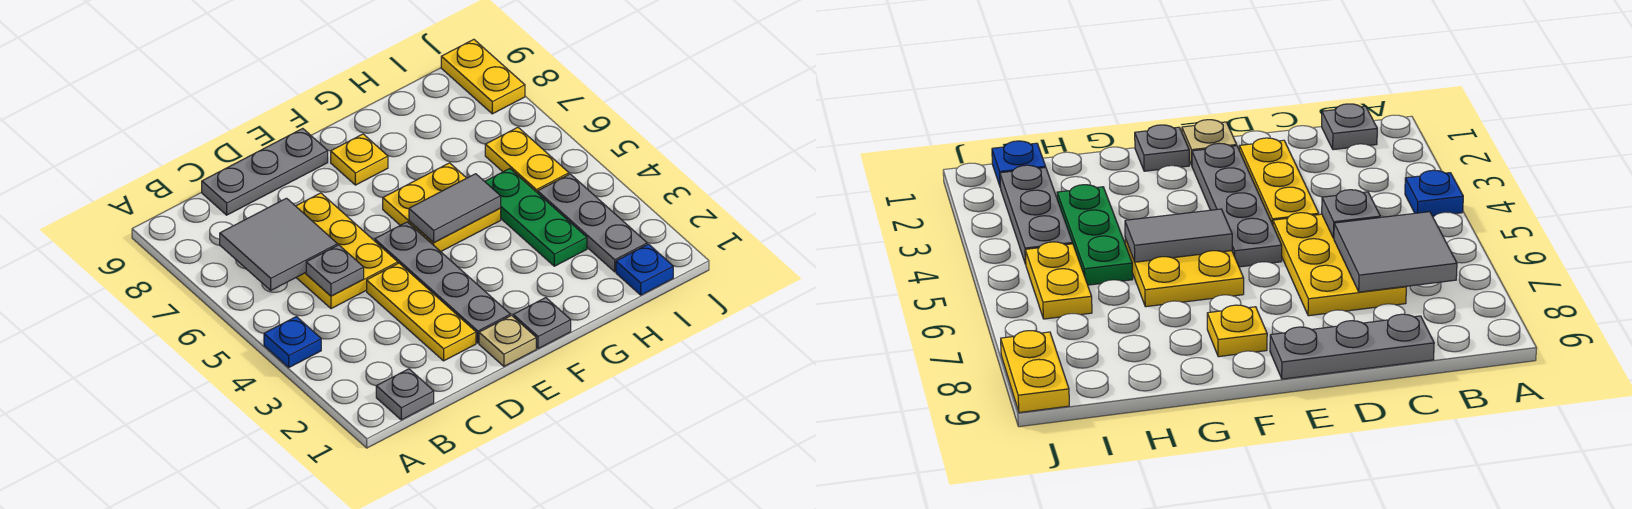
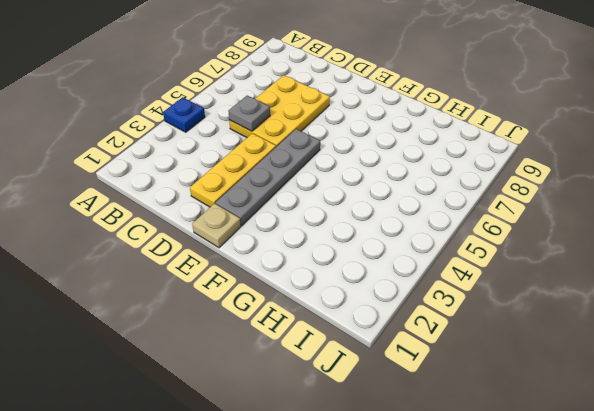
none -> grey 1x1 plate [376,369,434,420]
none -> grey 1x3 plate [202,129,328,215]
none -> grey 1x1 plate [513,298,571,349]

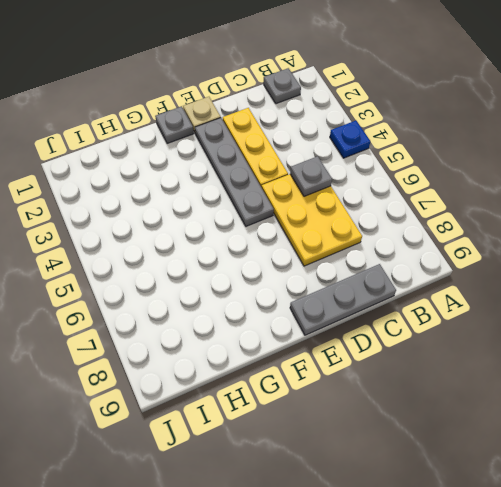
none -> yellow 2x2 plate [383,163,501,252]
none -> yellow 1x1 plate [331,134,388,185]
none -> green 1x3 plate [485,169,587,266]

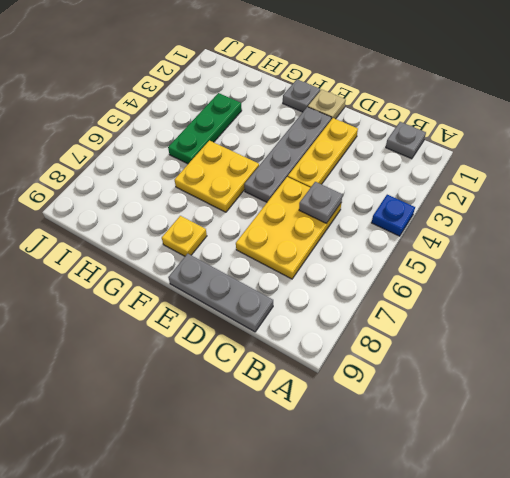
none -> blue 1x1 plate [616,244,673,295]
none -> grey 1x3 plate [538,174,647,272]
none -> yellow 1x2 plate [485,127,569,193]

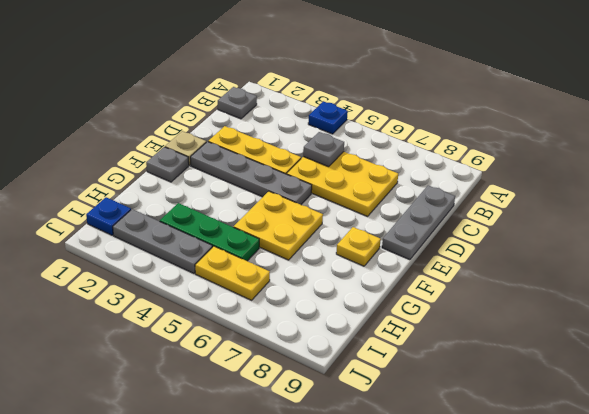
none -> yellow 1x2 plate [441,39,525,114]
none -> grey 2x2 tile [220,198,338,290]
none -> grey 1x2 tile [409,174,501,243]

